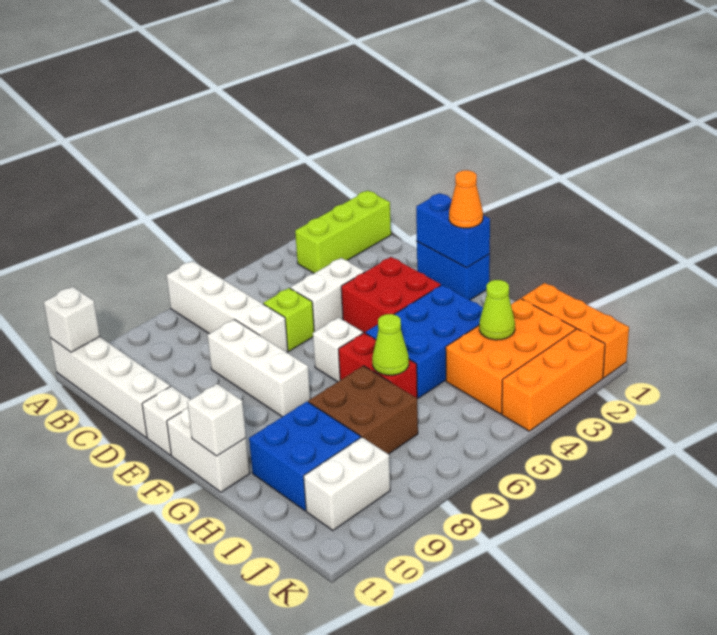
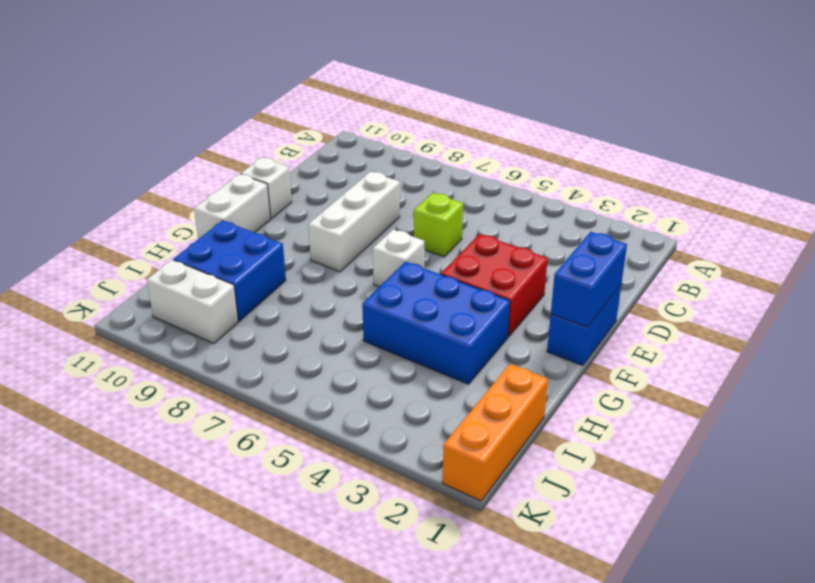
none -> white 1x4 brick [166,261,288,352]
none -> white 1x4 brick [50,337,170,438]
none -> lime 1x3 brick [295,190,391,273]

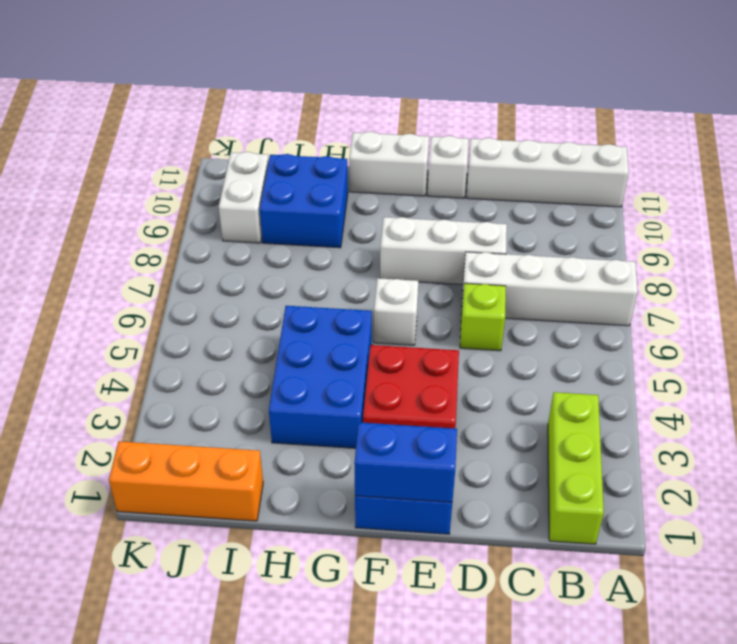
none -> white 1x2 brick [290,258,365,332]
none -> red 1x2 brick [339,333,417,398]
none -> brown 2x2 brick [308,366,418,454]

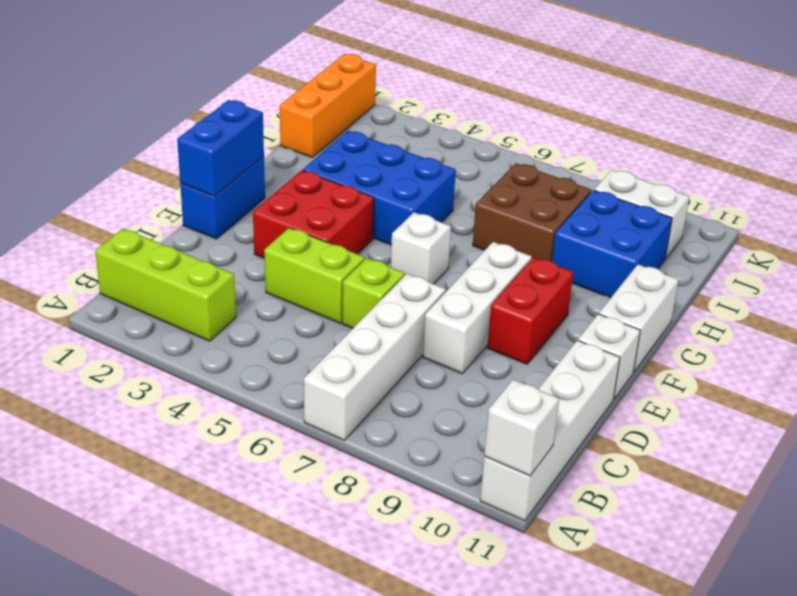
lime 1x2 brick [264,228,365,323] -> white 1x2 brick [290,258,365,332]
red 1x2 brick [487,257,574,364] -> red 1x2 brick moved to [339,333,417,398]
none -> orange 2x3 brick [446,299,576,414]
none -> orange 1x3 brick [502,329,605,431]
none -> white 1x1 brick [187,384,246,456]

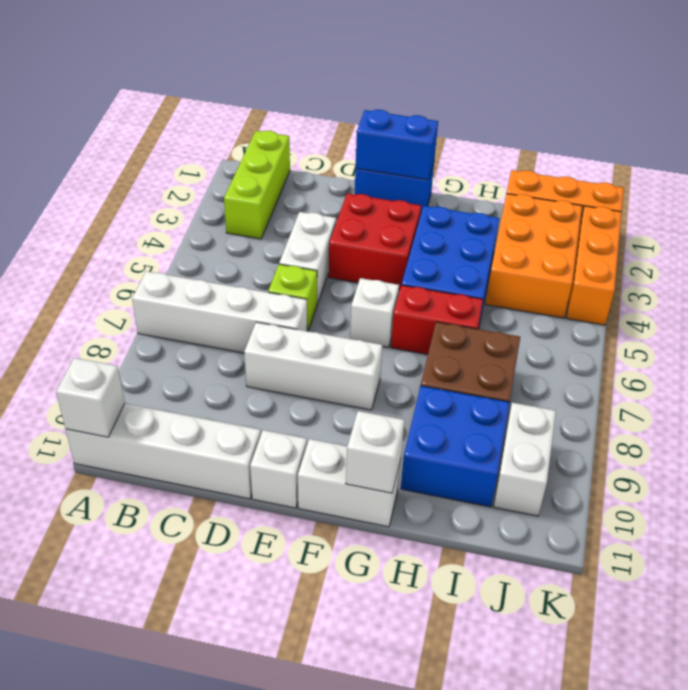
none -> lime 1x1 cone [372,314,409,375]
none -> lime 1x1 cone [479,280,515,340]
none -> orange 1x1 cone [449,170,483,228]

